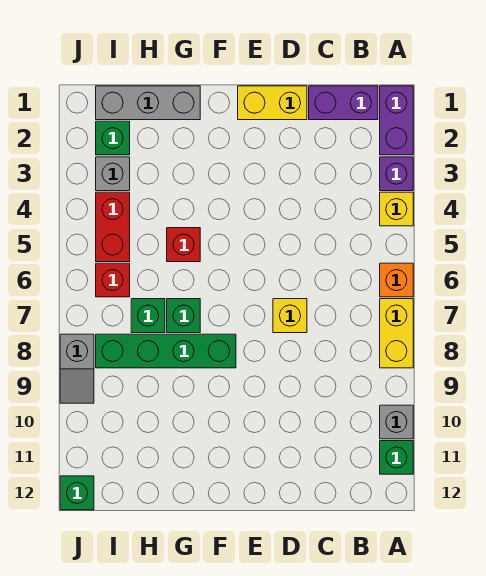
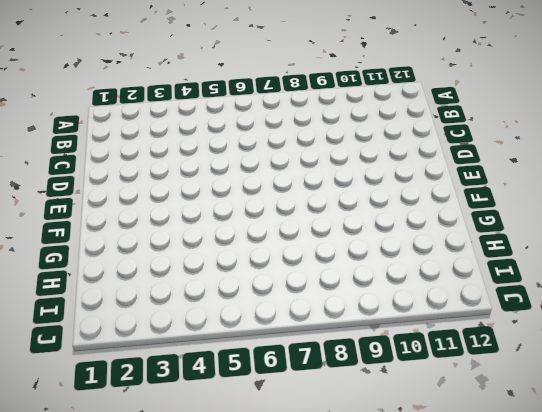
none -> purple 1x2 brick [380,86,413,155]
none -> purple 1x1 brick [380,157,413,191]
none -> yellow 1x1 brick [380,192,413,226]

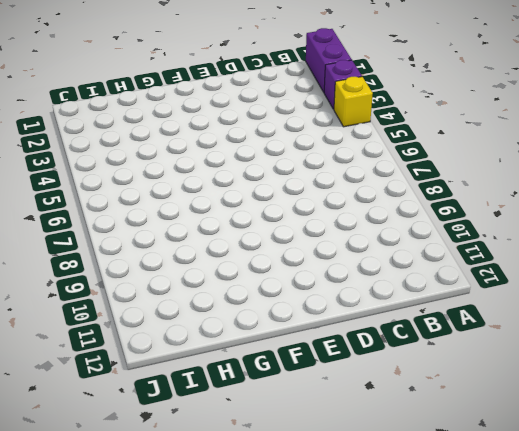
none -> orange 1x1 brick [380,263,413,297]
none -> yellow 1x2 brick [380,299,413,368]
none -> grey 1x1 brick [380,405,413,439]

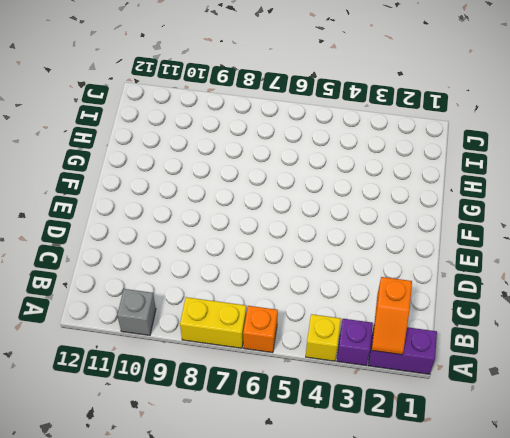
orange 1x2 slope [372,277,412,355] -> none
none -> green 1x1 brick [380,441,413,474]
none -> purple 1x2 brick [309,86,378,120]
none -> yellow 1x2 brick [238,86,307,120]

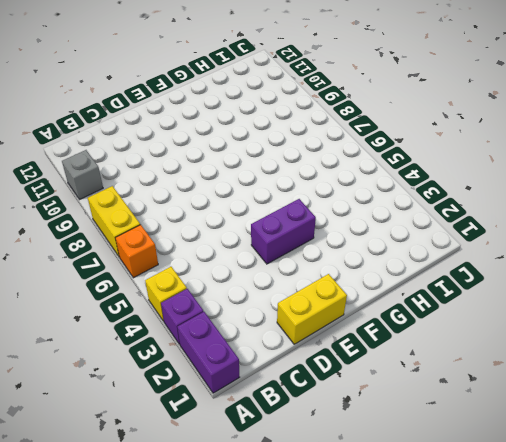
purple 1x2 brick [251,199,316,264] -> purple 1x2 brick moved to [309,86,378,120]
none -> green 1x1 brick [380,441,413,474]
none -> yellow 1x1 brick [273,299,307,333]
none -> green 1x4 brick [96,334,236,368]

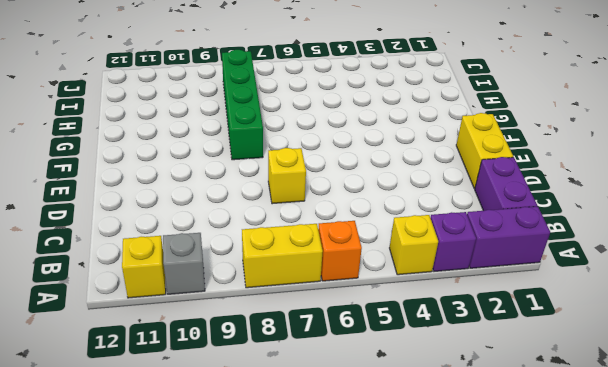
yellow 1x1 brick [122,236,166,298] -> green 1x1 brick [380,441,413,474]
none -> grey 1x3 brick [96,86,200,120]
none -> red 1x1 brick [167,228,200,262]
none -> green 1x1 brick [167,299,200,333]

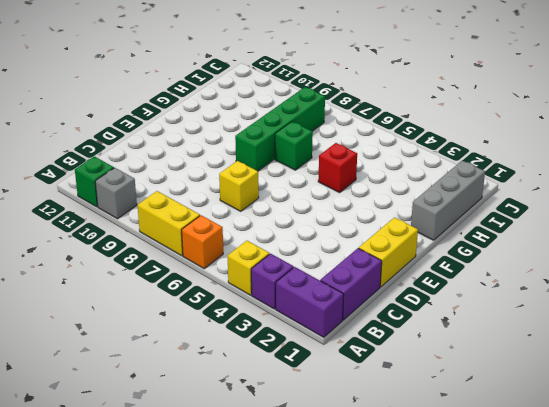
none -> green 1x1 brick [131,299,165,333]
none -> green 1x1 brick [96,121,130,155]
none -> grey 1x1 brick [96,157,130,191]

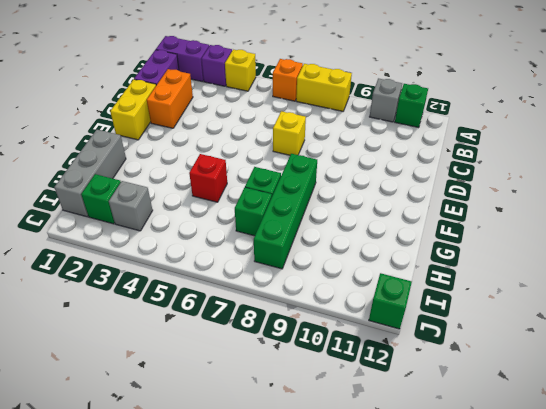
orange 1x2 brick [147,69,193,128] -> none
none -> red 1x2 brick [96,192,130,262]
none -> red 1x1 brick [96,263,130,297]
none -> grey 1x2 slope [60,334,94,403]

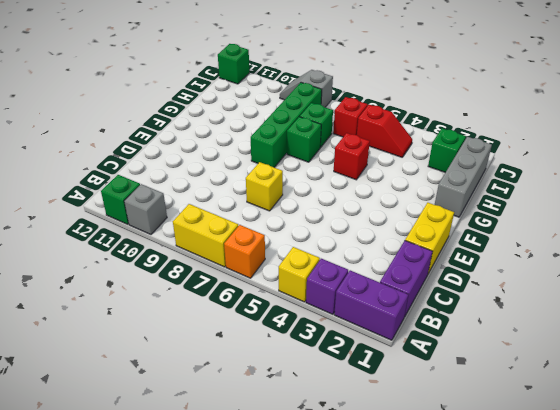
red 1x2 slope [357,105,412,157] -> red 1x2 brick [96,192,130,262]
none -> grey 1x1 brick [96,157,130,191]

